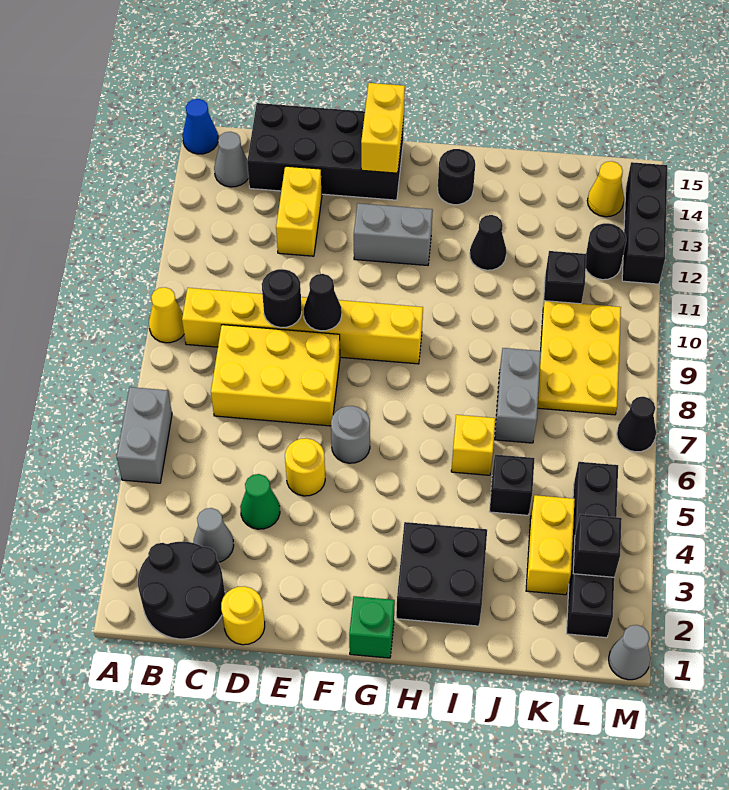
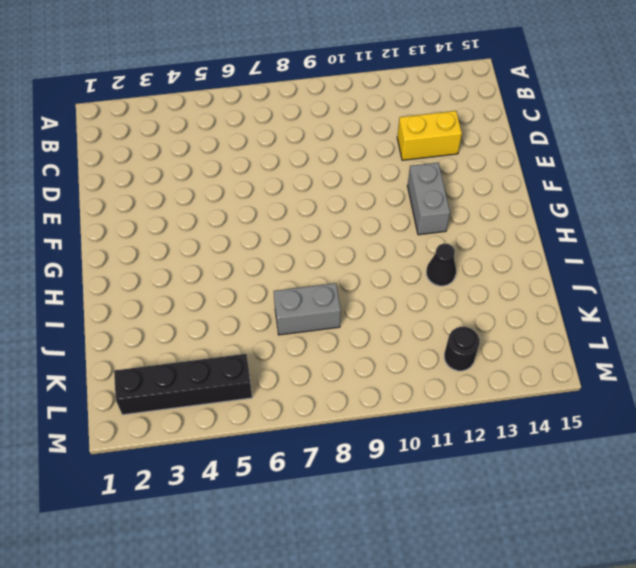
none -> grey 1x2 brick [117,387,172,483]
none -> yellow 1x1 cone [149,287,184,343]
none -> blue 1x1 cone [183,99,218,154]
none -> black 2x2 round brick [138,542,225,639]

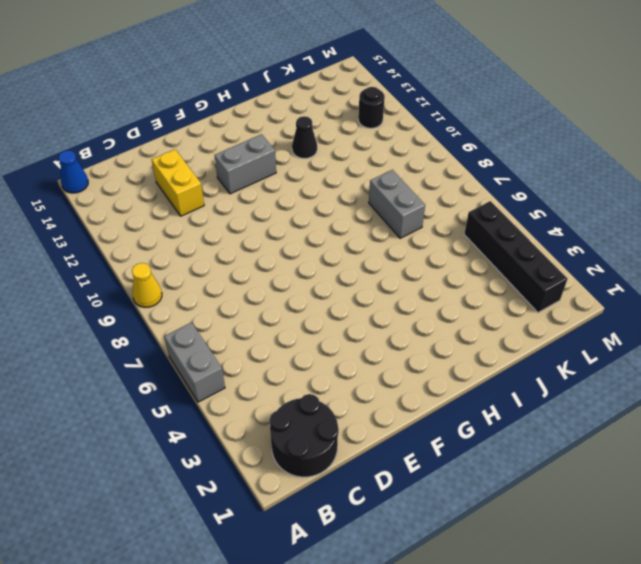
none -> yellow 1x6 brick [182,288,423,364]
none -> grey 1x1 cone [214,132,249,187]
none -> grey 1x1 cone [194,508,234,562]
none -> yellow 2x3 brick [211,325,340,426]

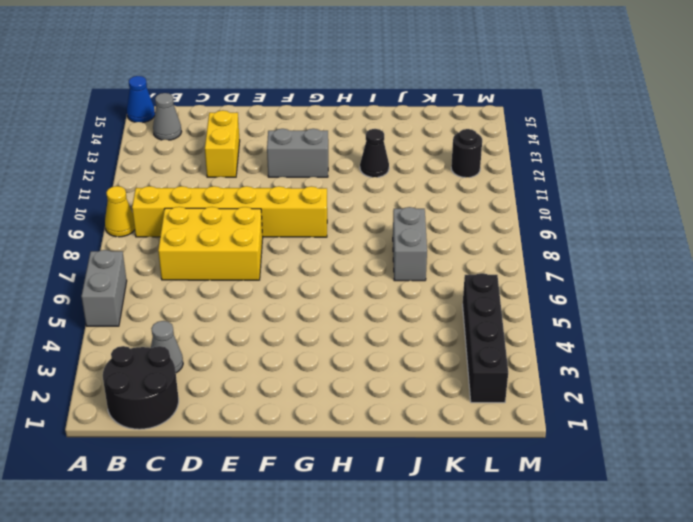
none -> black 2x4 brick [247,103,404,200]
none -> yellow 1x1 round brick [221,586,265,645]
none -> green 1x1 cone [240,474,280,529]
none -> yellow 1x1 round brick [285,438,325,496]

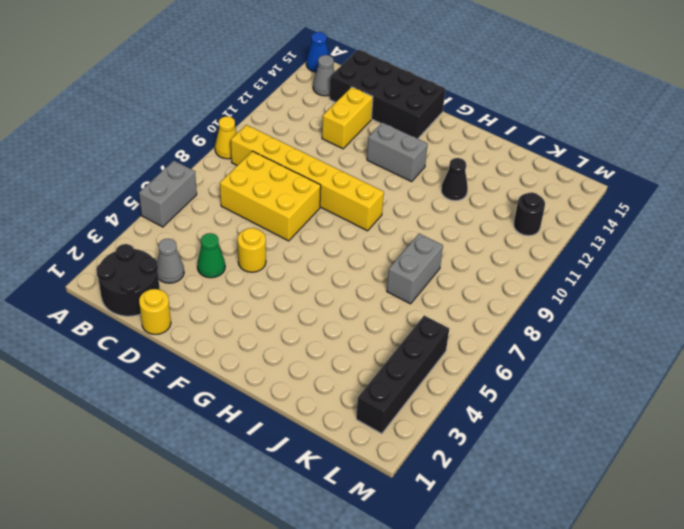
none -> grey 1x1 round brick [331,406,370,463]
none -> green 1x1 brick [349,596,395,658]
none -> black 2x2 brick [396,522,487,626]
none -> black 1x1 round brick [438,149,475,205]

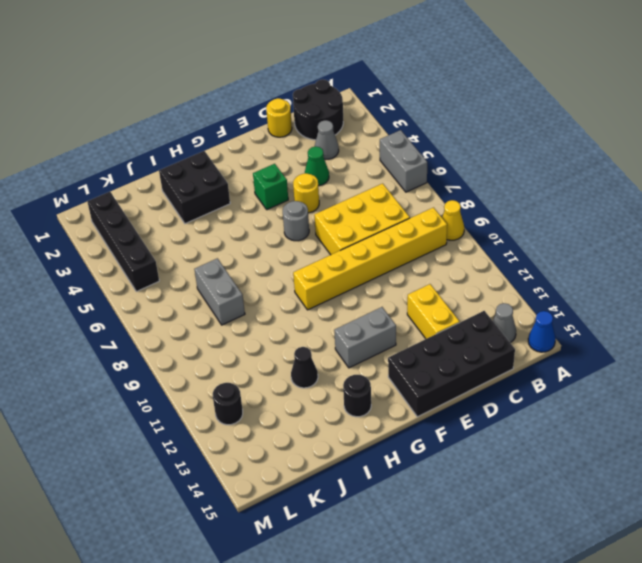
green 1x1 brick [253,164,288,210] -> green 1x1 brick moved to [349,596,395,658]
none -> yellow 1x1 brick [451,415,495,475]
none -> black 1x1 brick [489,455,535,515]
none -> yellow 1x2 brick [526,495,575,595]
none -> yellow 2x3 plate [538,301,621,415]

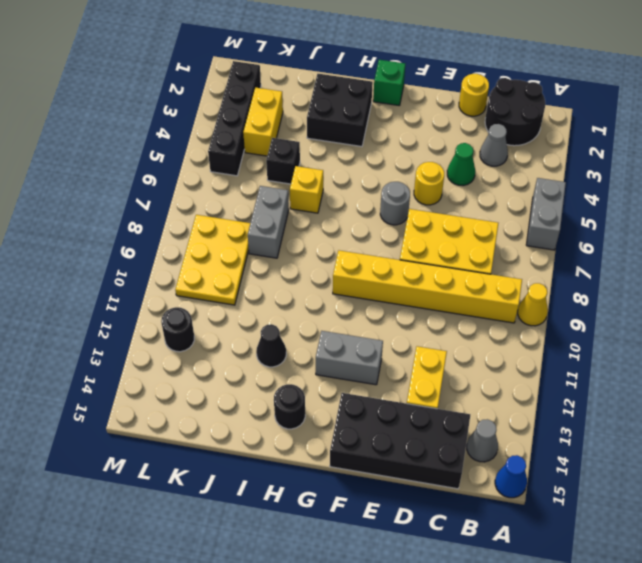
none -> black 1x1 brick [543,251,586,305]
none -> yellow 1x1 cone [587,161,624,217]
none -> grey 1x1 cone [609,625,651,680]
none -> black 1x1 cone [617,397,656,452]

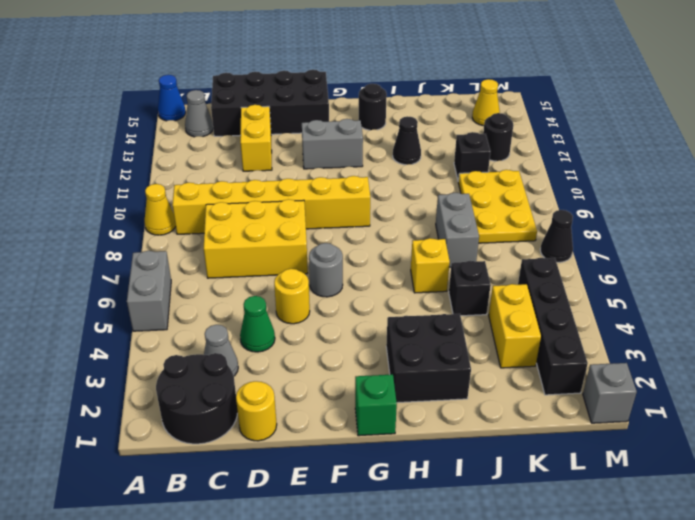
grey 1x1 brick [583,363,637,423] -> grey 1x1 cone [609,625,651,680]
none -> black 1x3 brick [622,162,667,284]
none -> black 1x1 round brick [262,269,302,328]
none -> black 1x1 cone [304,274,342,331]
none -> yellow 1x2 brick [361,83,405,173]

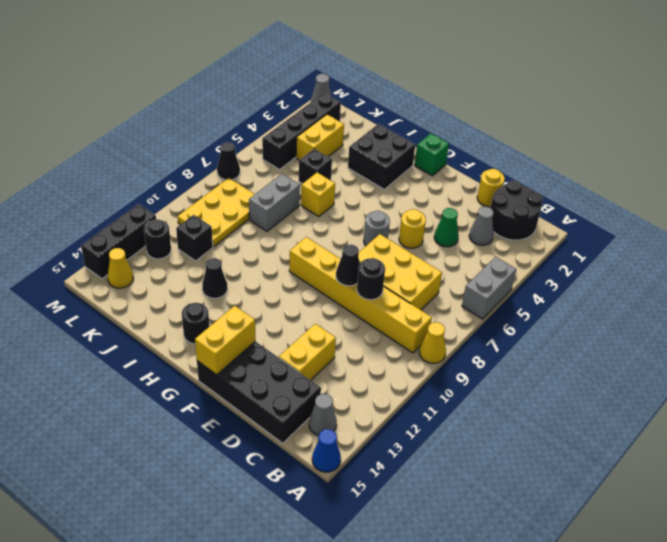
none -> grey 1x2 brick [354,203,433,265]
none -> black 1x1 brick [573,514,622,577]

